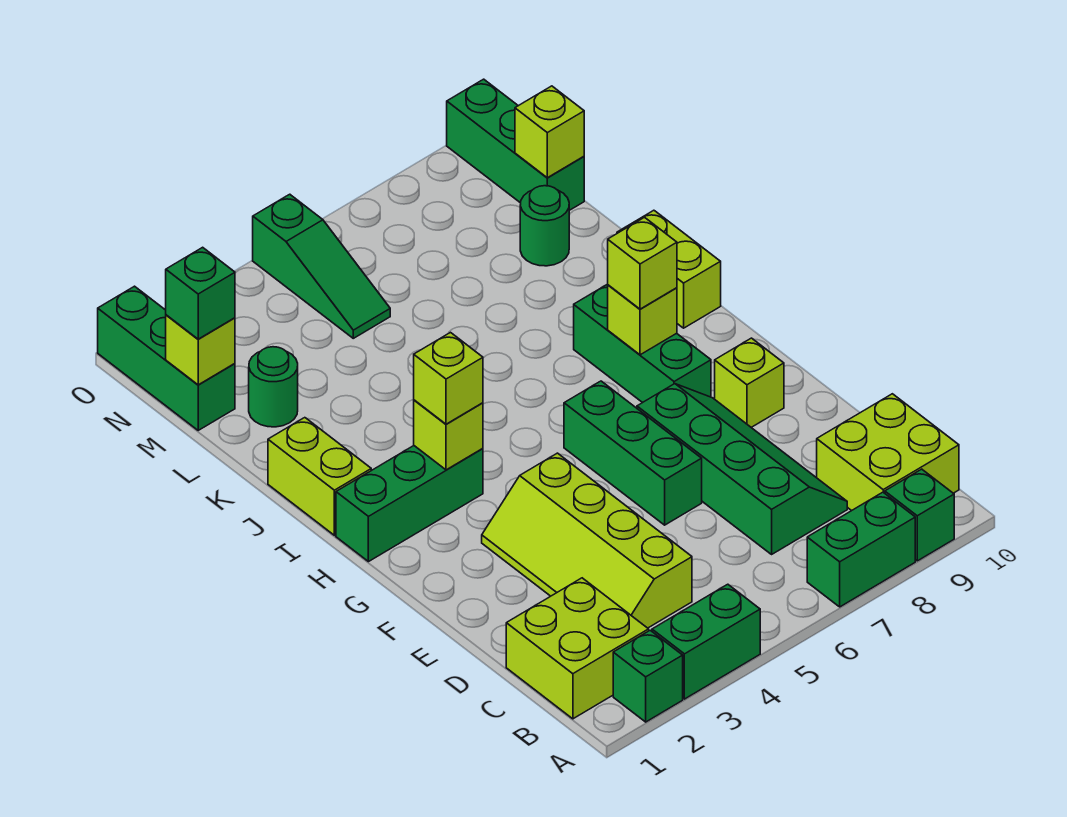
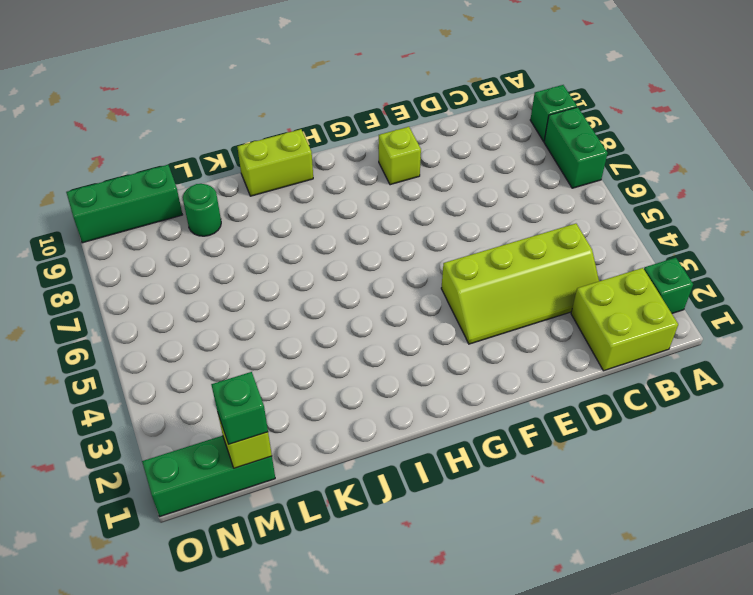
none -> green 1x2 brick [652,584,760,699]
none -> lime 2x2 brick [817,394,959,511]
none -> green 2x4 slope [637,384,847,554]

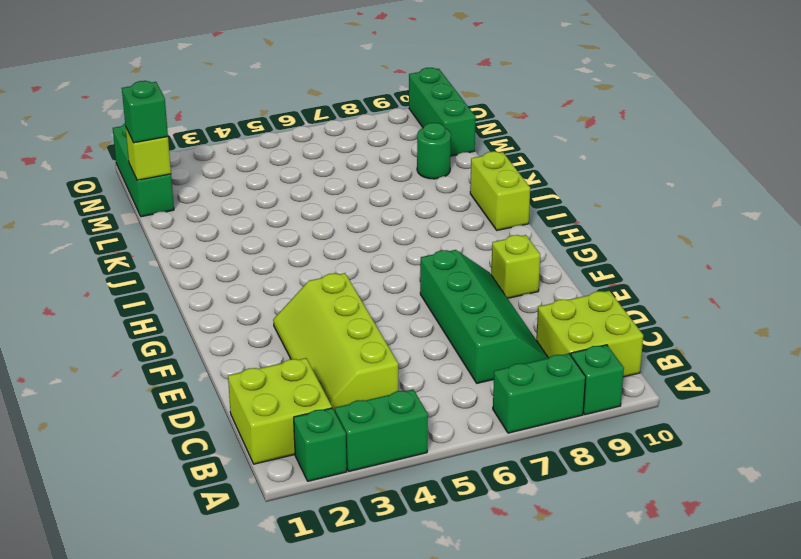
none -> green 1x3 brick [564,381,702,525]
none -> green 1x3 brick [574,284,711,403]
none -> green 1x3 brick [336,446,483,562]

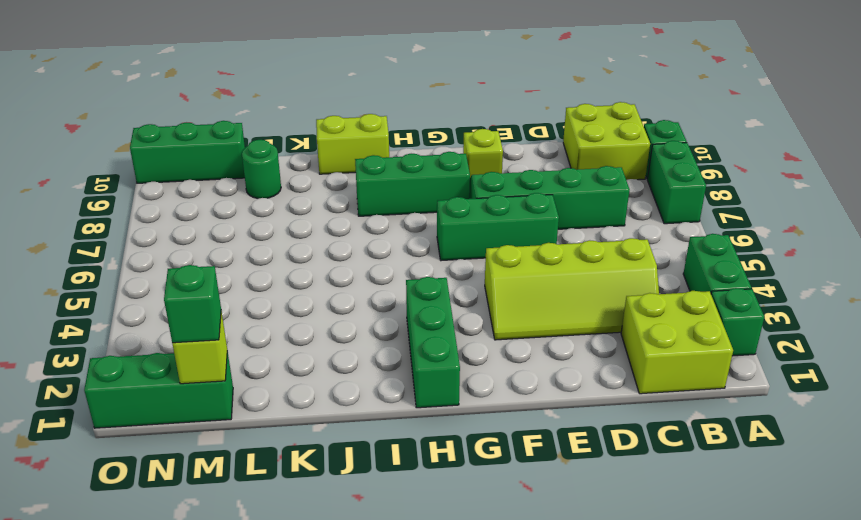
none -> lime 1x2 brick [268,418,371,535]
none -> green 1x1 round brick [249,347,298,427]
none -> green 1x3 slope [253,194,390,338]

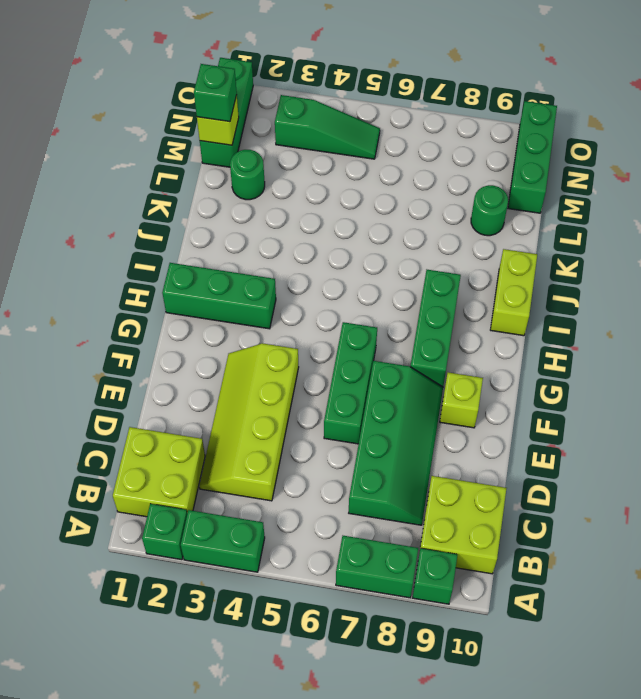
green 1x3 slope [275,95,380,159] -> green 1x3 slope turned to [253,194,390,338]
none -> lime 1x2 brick [268,418,371,535]
none -> lime 1x1 brick [414,400,483,470]
none -> lime 1x1 brick [608,285,677,355]

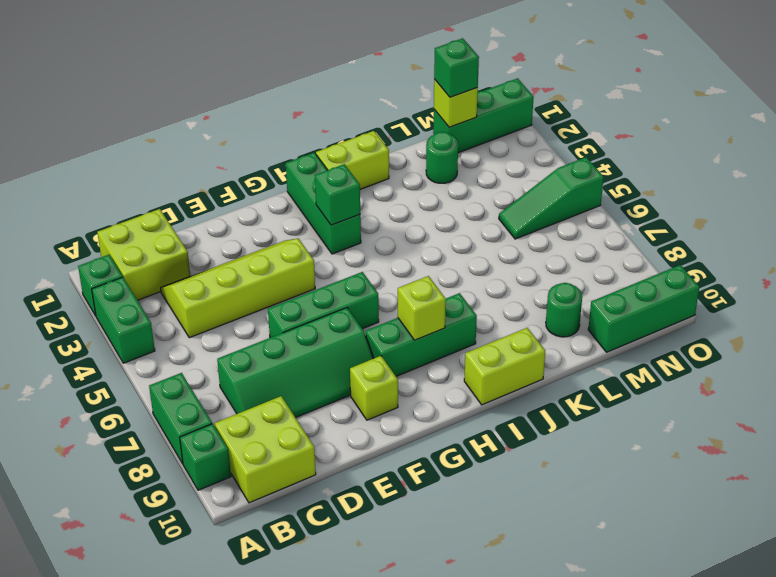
green 1x1 brick [315,164,360,225] -> lime 1x1 brick [414,400,483,470]
none -> lime 1x1 brick [515,86,584,178]
none -> lime 1x1 brick [414,333,483,424]
none -> lime 1x1 brick [608,217,677,309]

